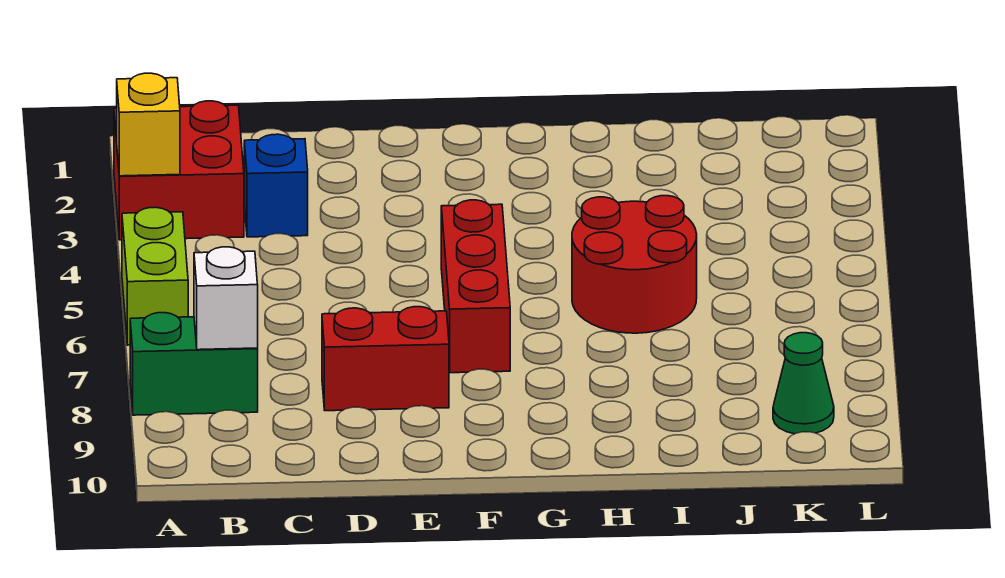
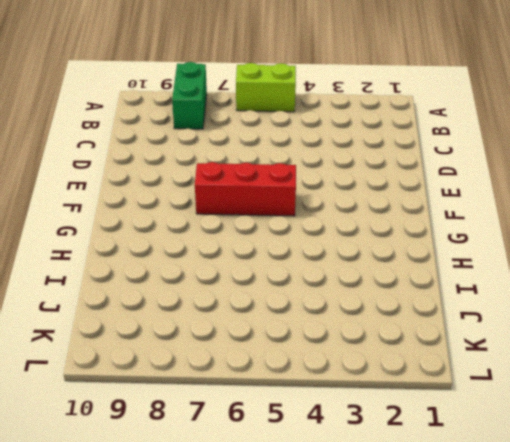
none -> red 2x2 brick [114,101,244,240]
none -> blue 1x1 brick [244,134,308,237]

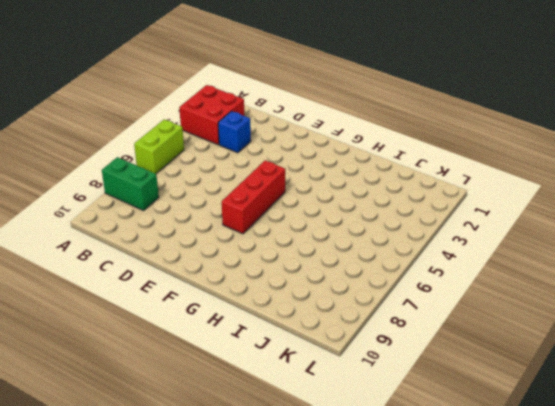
none -> red 1x2 brick [322,307,449,411]
none -> red 2x2 round brick [572,196,697,333]

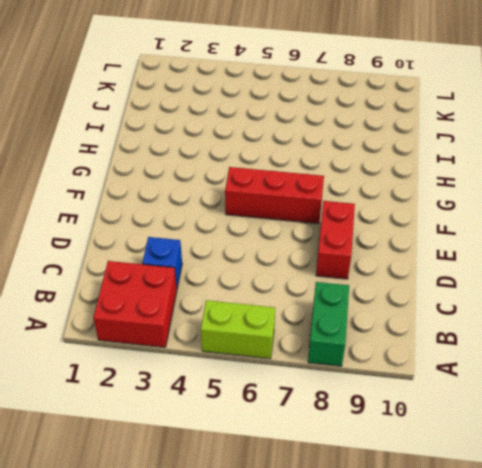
none -> red 2x2 round brick [572,196,697,333]
none -> green 1x1 cone [773,333,834,434]

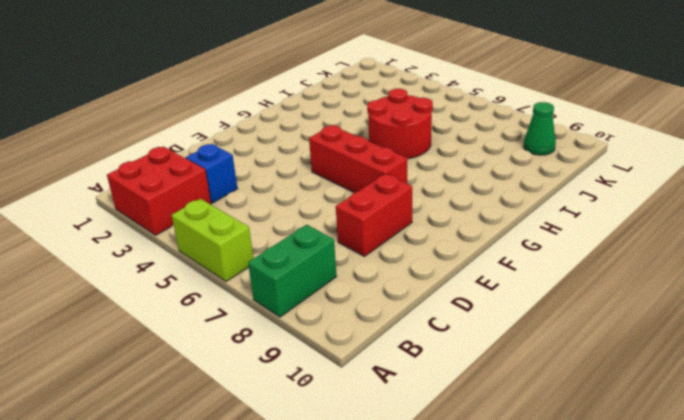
none -> yellow 1x1 brick [117,73,180,176]
none -> white 1x1 brick [194,247,258,350]

